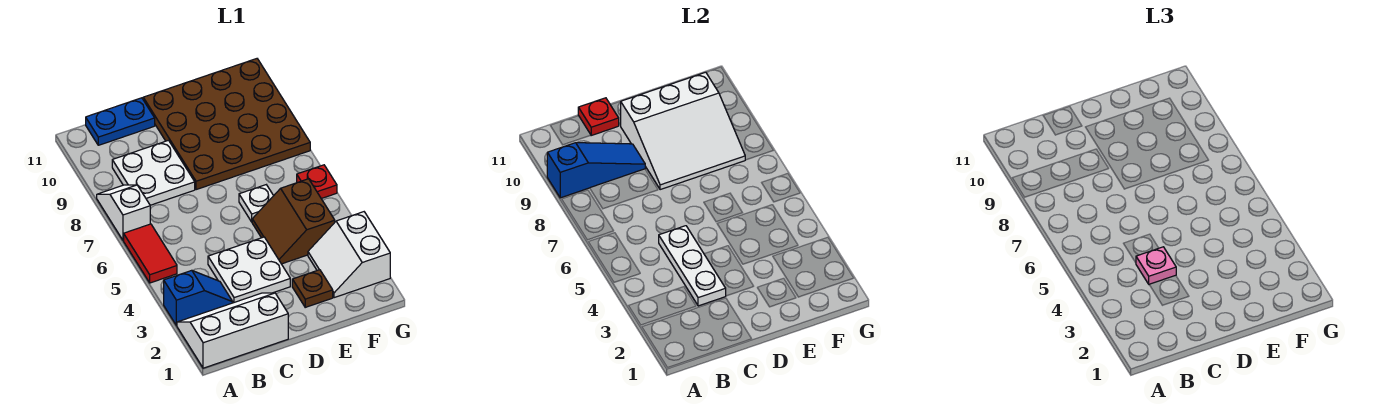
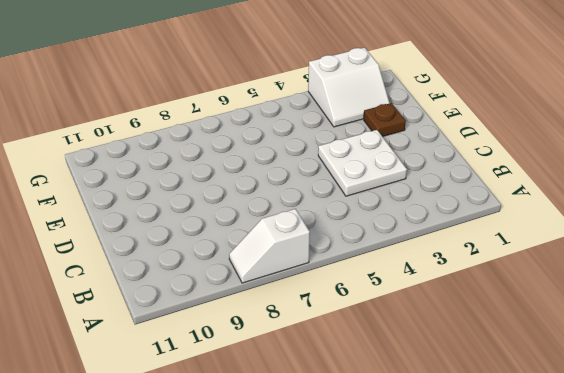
none -> white 2x3 slope [177,293,288,368]
none -> blue 1x2 slope [164,270,233,326]
none -> red 1x2 tile [124,224,177,283]

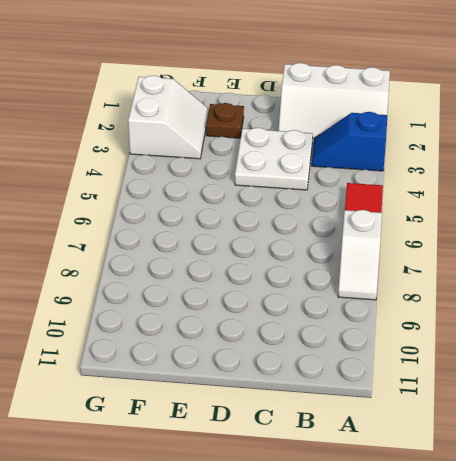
none -> white 2x2 plate [112,140,195,205]
none -> blue 1x2 plate [86,98,155,145]
none -> brown 4x4 plate [143,59,310,190]

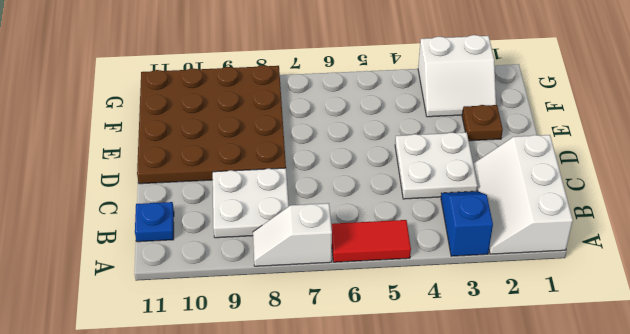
blue 1x1 plate [135,202,174,242] -> blue 1x2 plate [86,98,155,145]
none -> brown 2x2 slope [252,179,335,264]
none -> white 1x1 plate [239,185,273,222]
none -> red 1x1 plate [297,165,337,199]

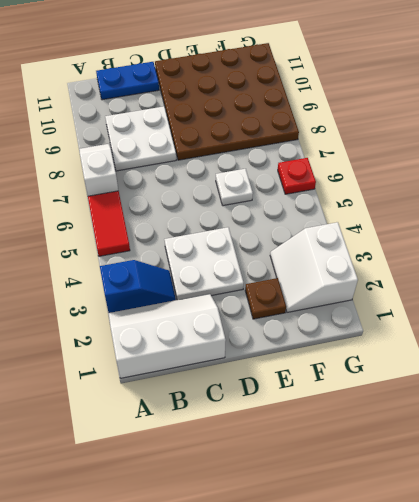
none -> brown 2x2 slope [252,179,335,264]
none -> blue 1x3 slope [547,143,645,198]
none -> white 1x3 plate [659,226,726,306]

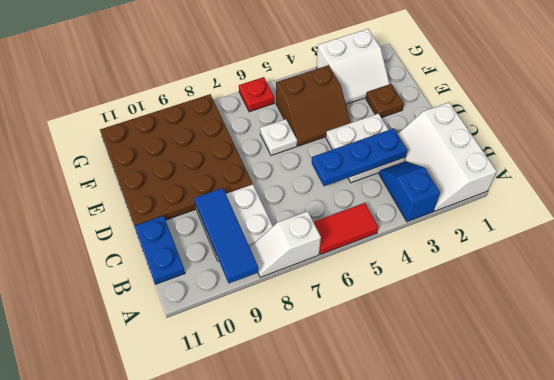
blue 1x3 tile [194,188,258,283] -> blue 1x3 slope [547,143,645,198]
blue 1x3 plate [312,128,407,186] -> white 1x3 plate [659,226,726,306]
none -> red 1x1 plate [578,98,619,135]
none -> white 3x3 slope [621,72,745,190]
none -> pink 1x1 plate [1136,247,1176,285]

